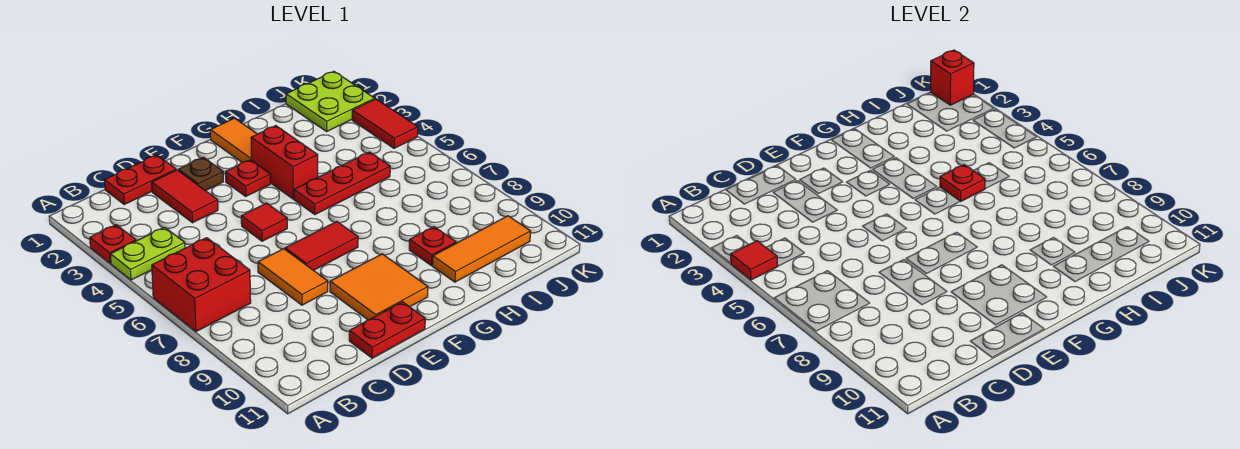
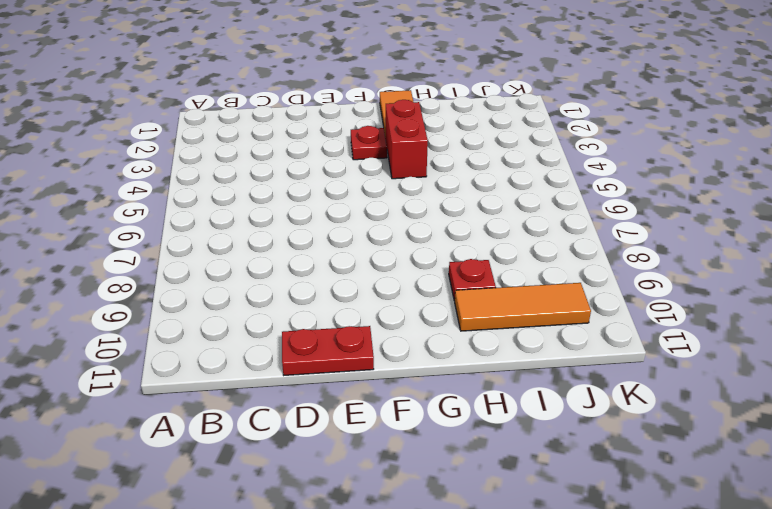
none -> red 1x1 plate [90,225,136,263]
none -> lime 1x2 plate [110,227,185,280]
none -> red 2x2 brick [152,238,251,332]

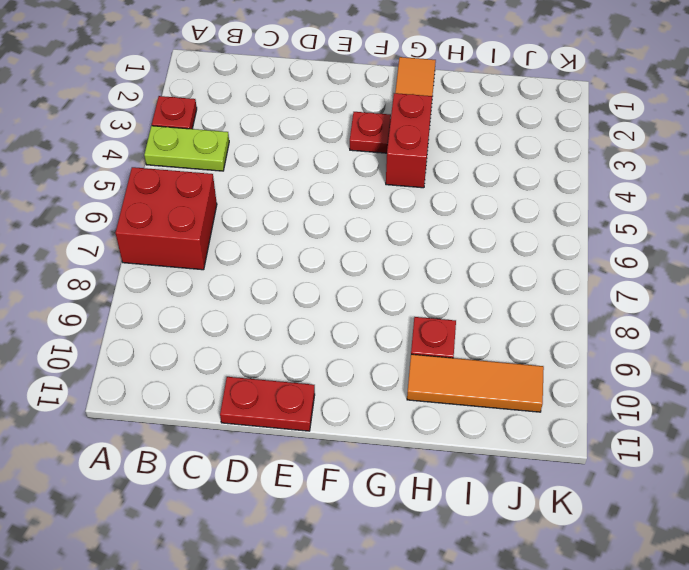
none -> red 1x2 plate [105,155,176,204]
none -> red 1x2 tile [152,170,218,223]
none -> orange 1x2 tile [258,249,328,305]

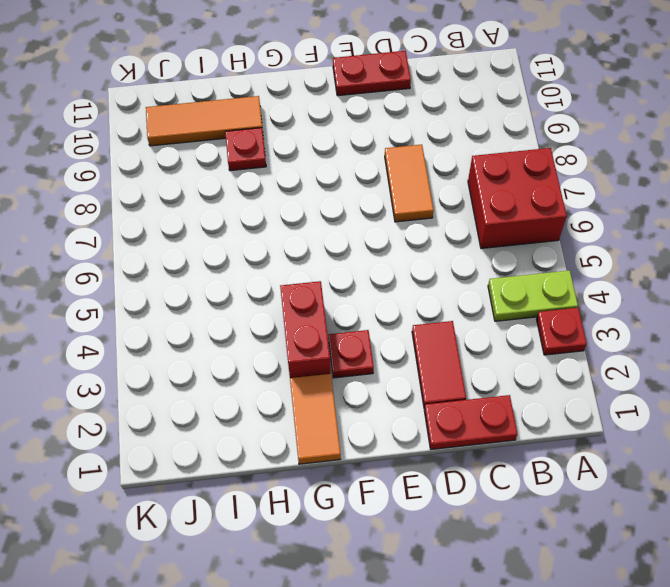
none -> brown 1x1 plate [178,157,223,191]
none -> red 1x1 tile [241,203,287,241]
none -> red 1x2 tile [285,222,358,271]

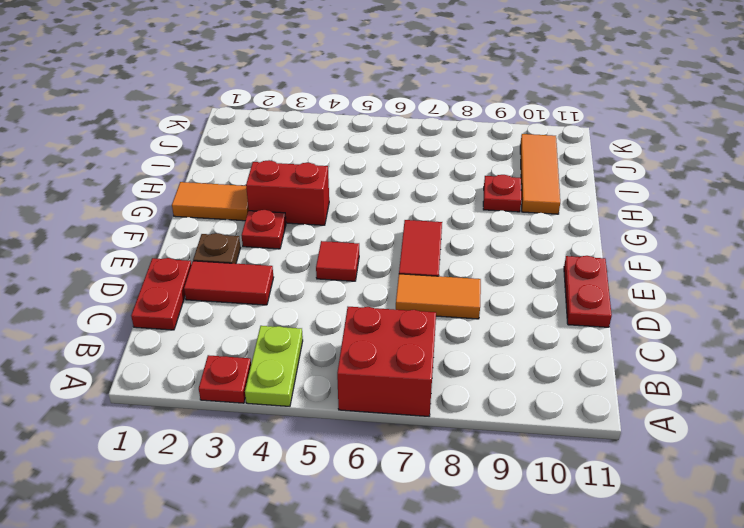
none -> orange 2x2 tile [330,254,428,320]
none -> red 1x3 plate [294,152,390,214]
none -> lime 2x2 plate [286,71,375,131]

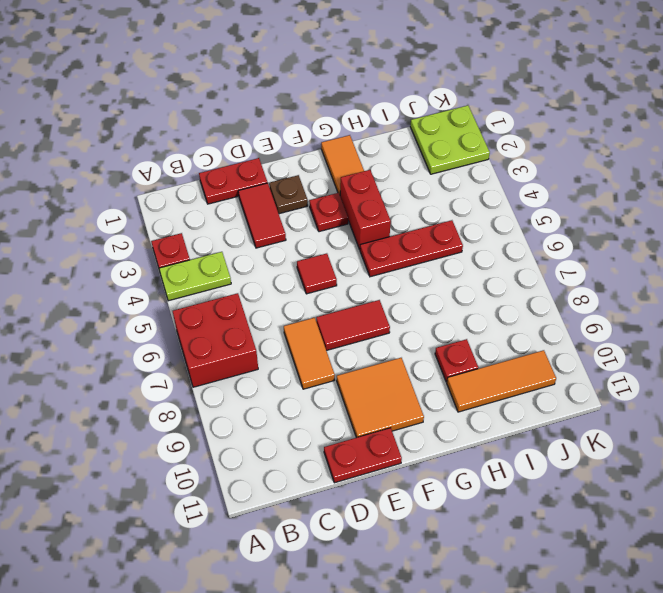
none -> red 1x2 tile [352,99,418,148]
none -> red 1x1 tile [730,241,778,280]
none -> red 1x1 plate [940,165,985,201]

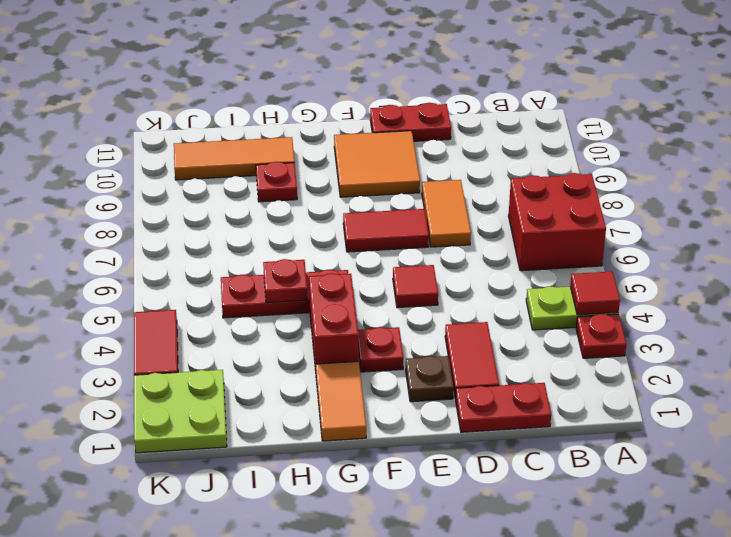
none -> red 1x1 brick [931,50,974,105]

